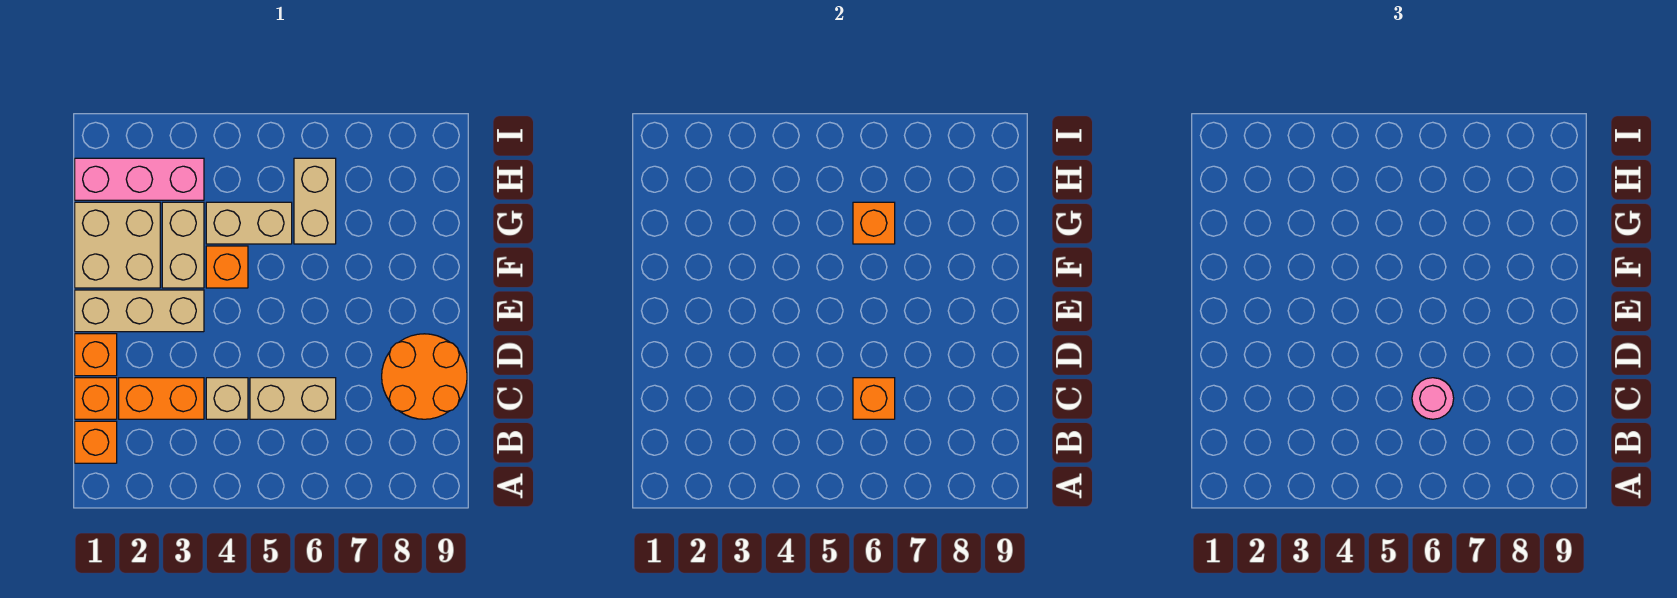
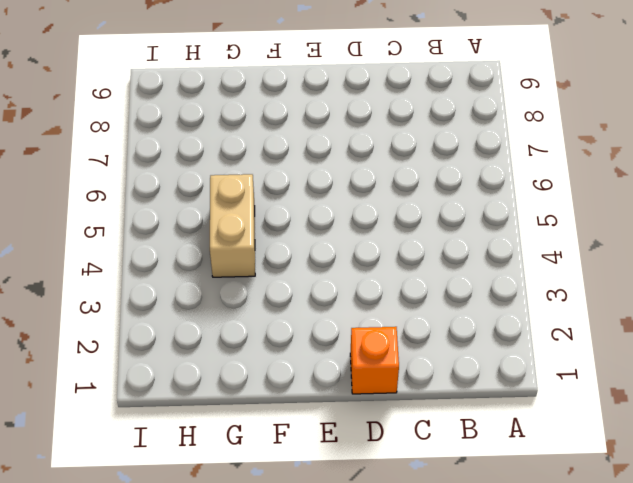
none -> orange 1x1 brick [75,421,117,463]
none -> orange 1x1 brick [75,378,117,419]
none -> orange 1x2 brick [119,378,204,419]

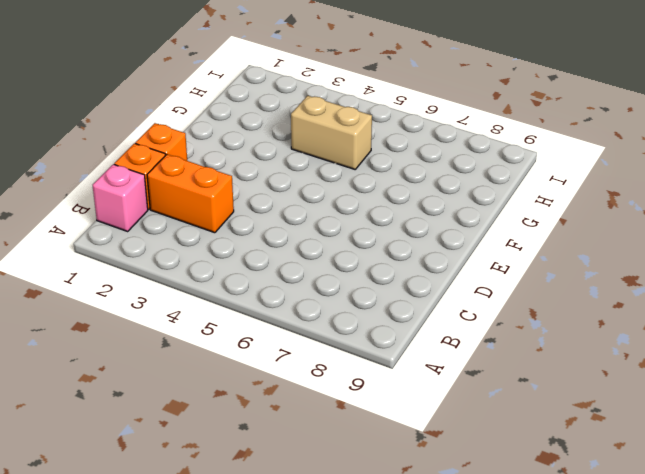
pink 1x1 brick [93,164,148,231] -> orange 1x1 brick [75,421,117,463]
none -> tan 1x1 brick [206,378,248,419]
none -> tan 1x2 brick [250,378,336,419]
none -> orange 2x2 round brick [382,334,467,419]

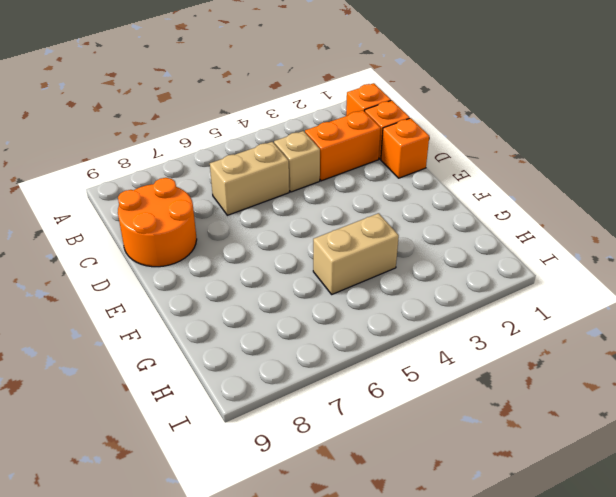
none -> tan 1x3 brick [75,290,204,332]
none -> tan 2x2 brick [75,202,160,288]
none -> tan 1x2 brick [162,202,204,288]

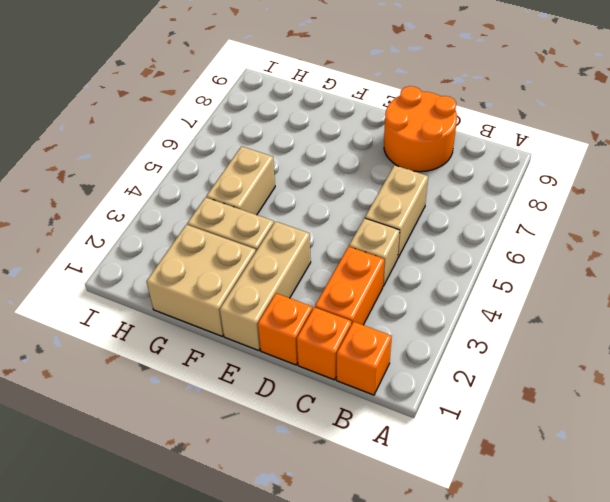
none -> orange 1x1 brick [206,246,248,288]
none -> tan 1x2 brick [294,158,336,244]
none -> pink 1x3 brick [75,158,204,200]

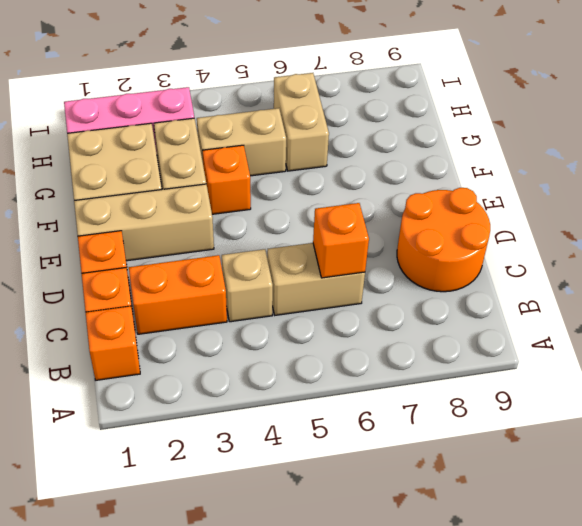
none -> orange 1x1 brick [853,202,895,244]
none -> pink 1x1 round brick [1412,378,1454,419]

